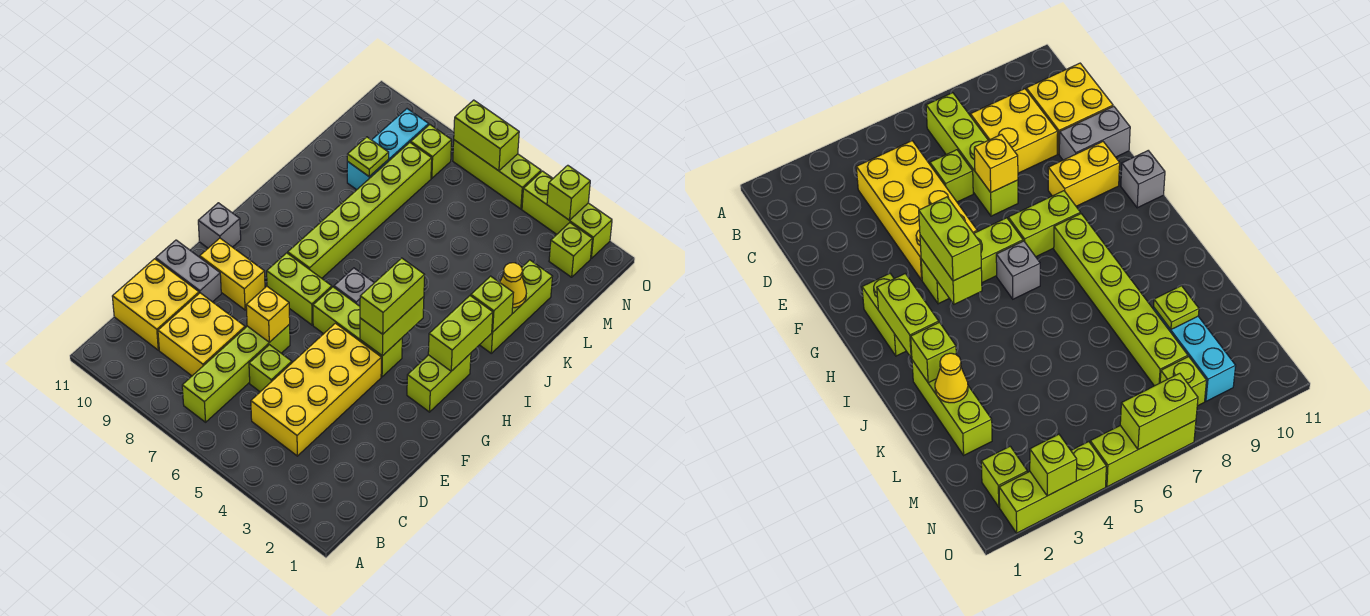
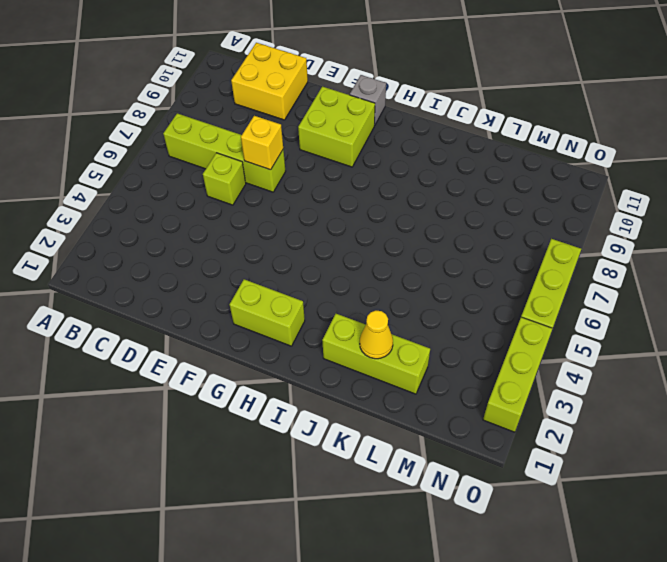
lime 2x2 brick [298,86,375,167] -> yellow 1x2 brick [200,238,265,310]
none -> yellow 2x4 brick [251,323,381,456]
none -> yellow 2x2 brick [158,293,245,376]
none -> grey 1x2 brick [156,240,221,302]

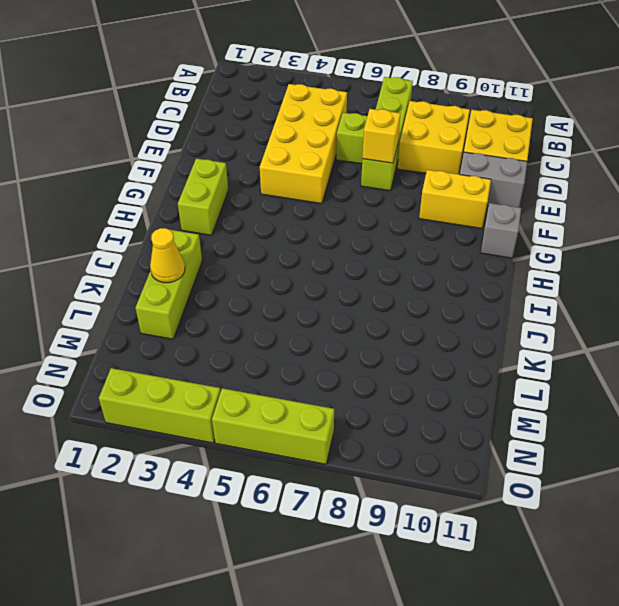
none -> lime 1x3 brick [313,287,402,377]
none -> lime 1x2 brick [267,253,332,325]
none -> grey 1x1 brick [334,268,374,306]

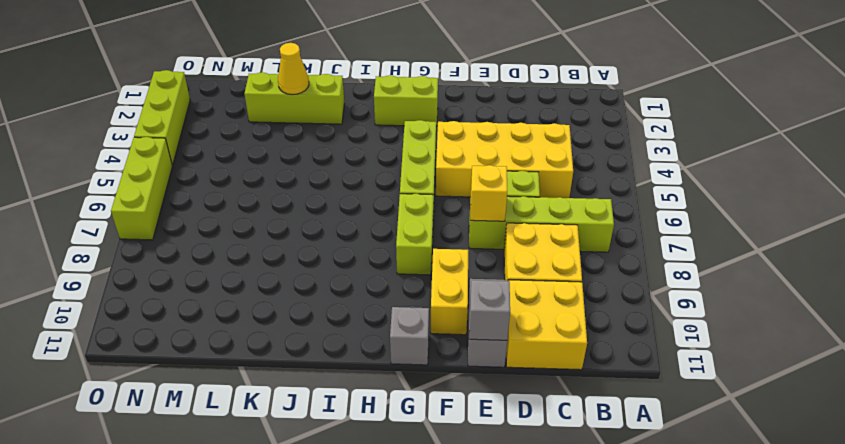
grey 1x1 brick [469,280,510,340] -> grey 1x1 brick moved to [334,268,374,306]
none -> lime 1x6 brick [288,143,432,278]
none -> cyan 1x3 brick [347,109,429,190]
none -> lime 1x1 brick [549,223,592,277]

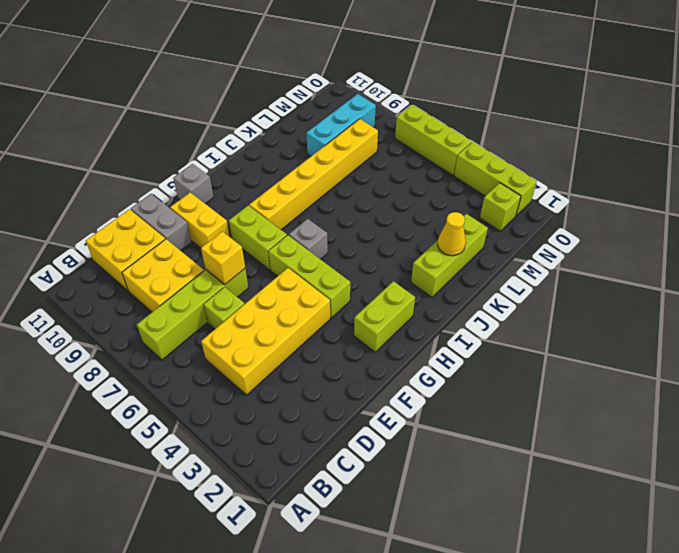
yellow 1x6 brick [249,119,378,230] -> lime 1x6 brick [288,143,432,278]
none -> lime 1x1 brick [411,125,452,178]
none -> lime 1x2 brick [360,297,424,356]
none -> lime 1x2 brick [428,296,493,371]

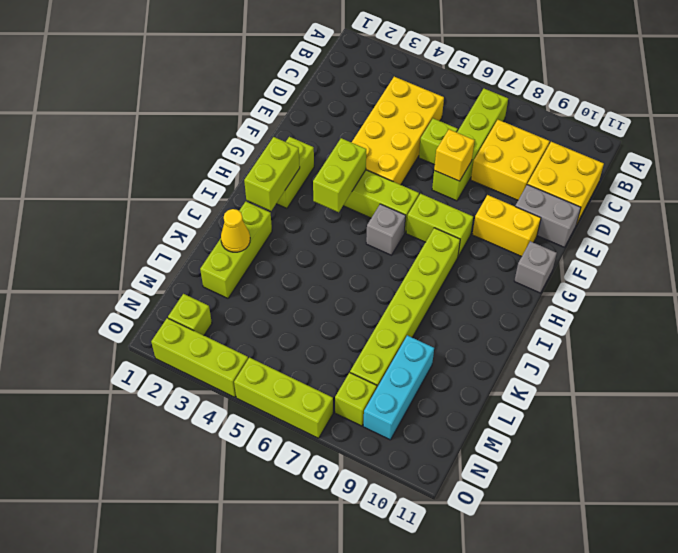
none -> lime 1x1 brick [471,276,513,332]
none -> lime 1x1 plate [347,137,389,176]
none -> lime 1x1 brick [547,165,590,220]

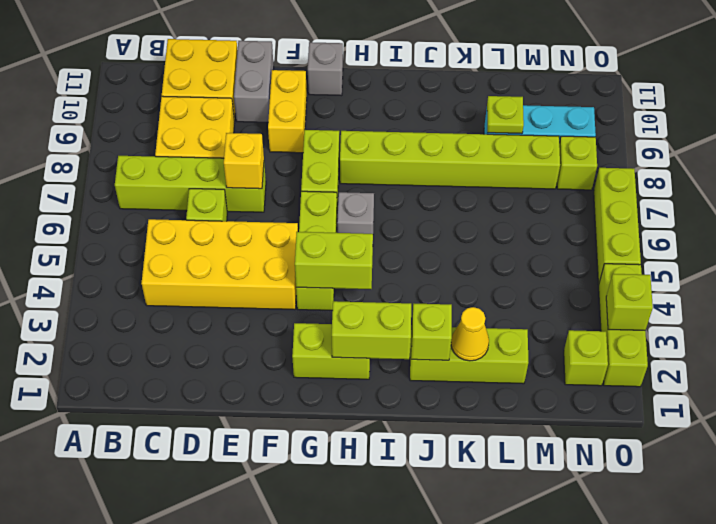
none -> lime 1x2 brick [454,100,519,171]
none -> lime 1x2 brick [360,258,425,334]

